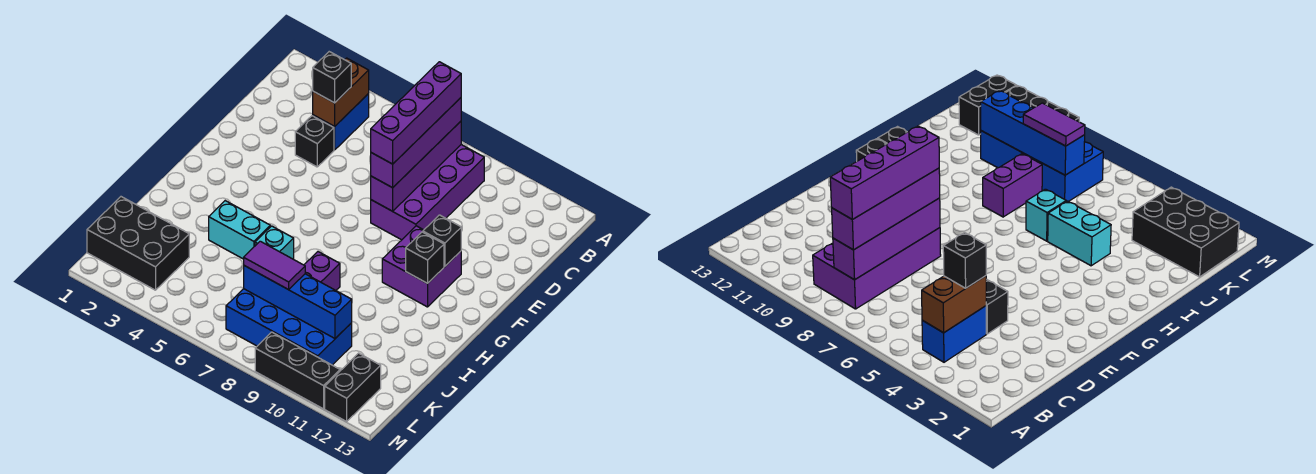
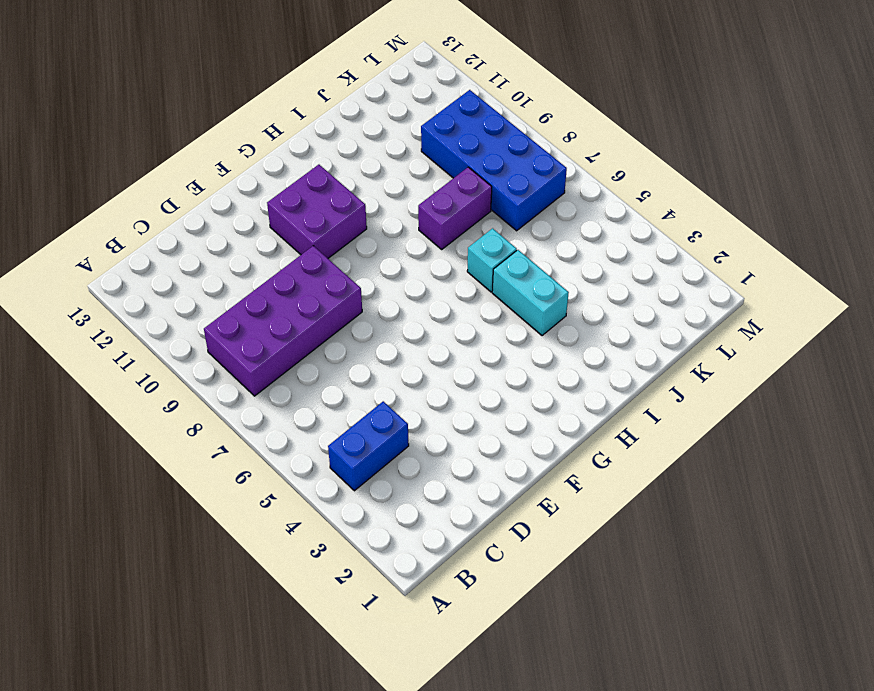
none -> black 1x1 brick [295,116,334,167]
none -> black 2x3 brick [87,197,189,290]
none -> black 1x2 brick [325,353,381,421]

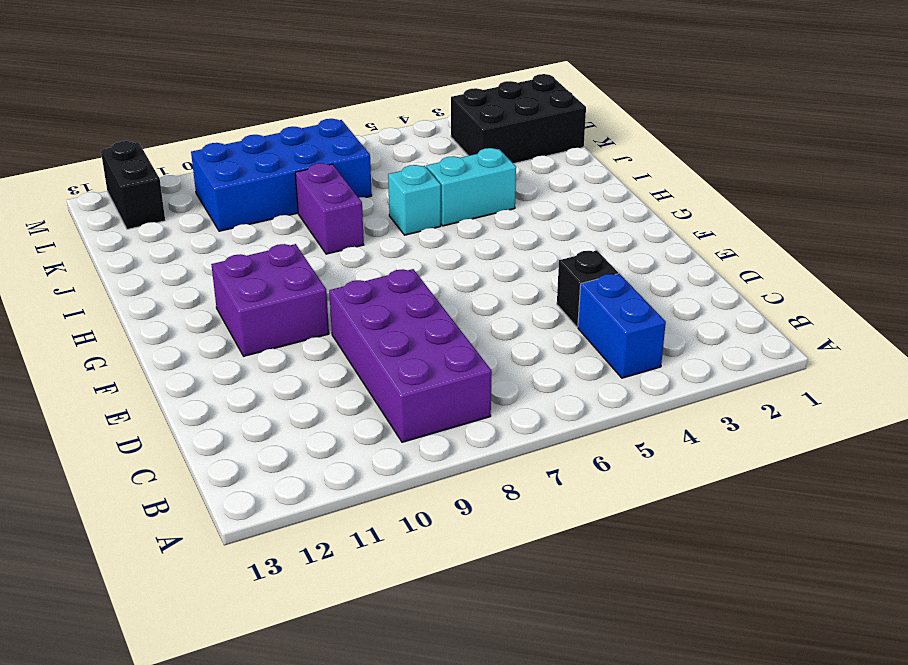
none -> black 1x3 brick [255,332,340,409]
none -> brown 1x2 brick [313,58,369,126]
none -> purple 1x4 brick [371,121,461,211]

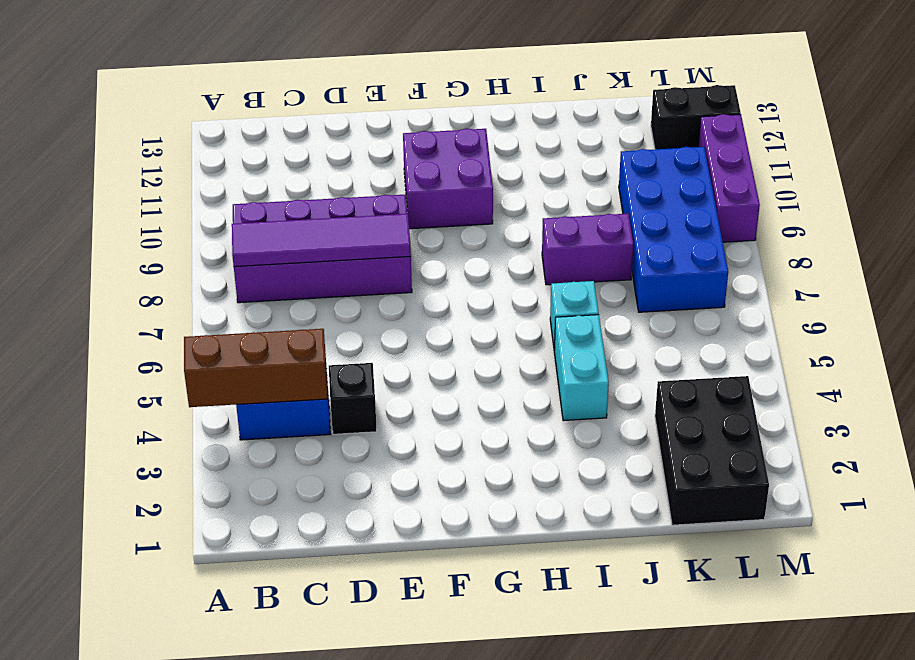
brown 1x3 brick [184,329,328,407] -> brown 1x2 brick [313,58,369,126]
purple 1x4 tile [232,213,411,267] -> purple 1x4 brick [371,121,461,211]
purple 1x3 brick [698,114,760,242] -> black 1x3 brick [255,332,340,409]
none -> black 1x1 brick [423,215,461,266]
none -> black 1x1 brick [406,232,444,283]
none -> blue 1x4 brick [244,266,352,338]

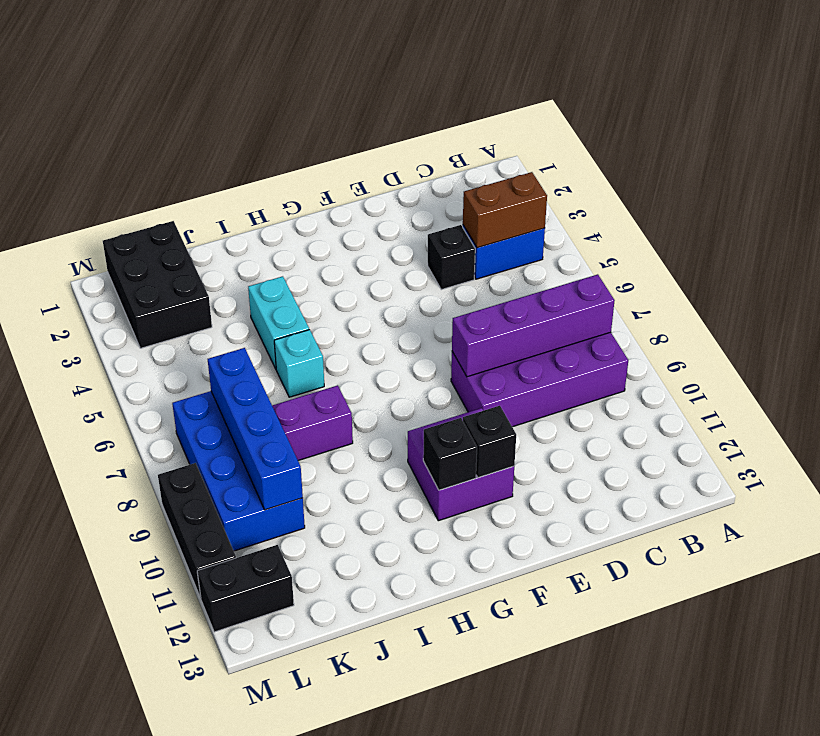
none -> purple 1x4 brick [371,98,461,188]
none -> black 1x1 brick [313,52,351,103]
none -> purple 1x2 tile [244,241,305,290]

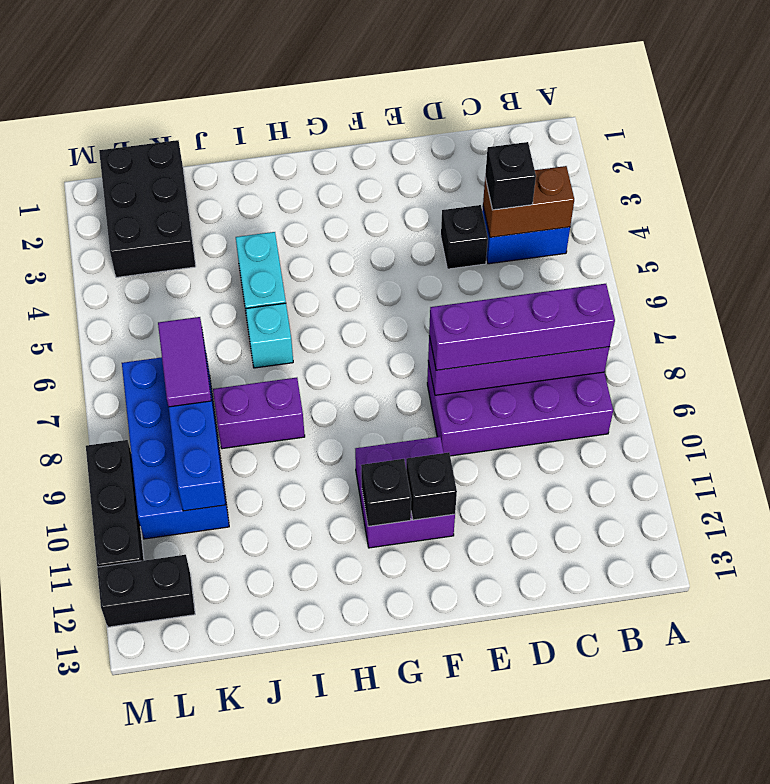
none -> purple 1x4 brick [371,62,461,164]

